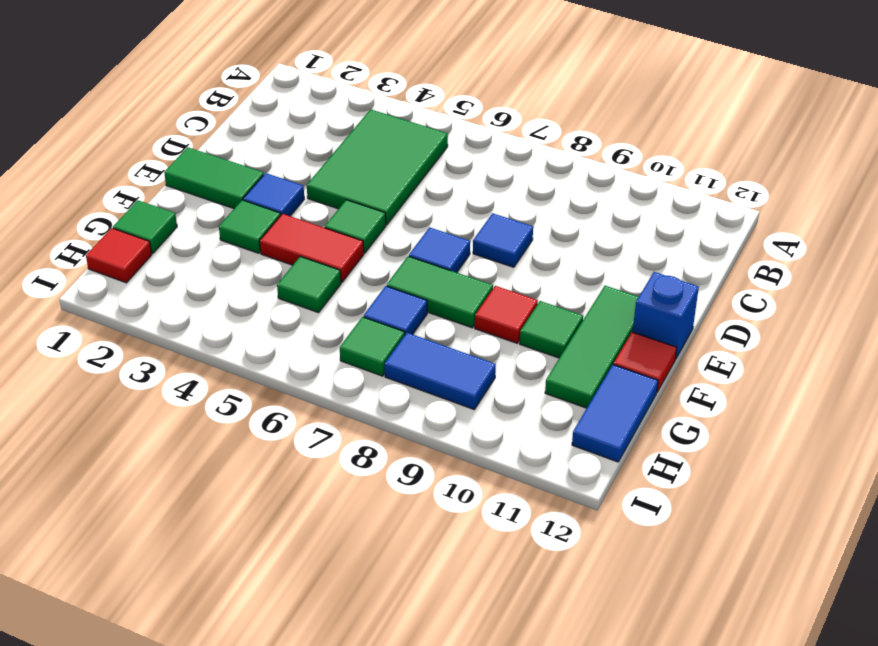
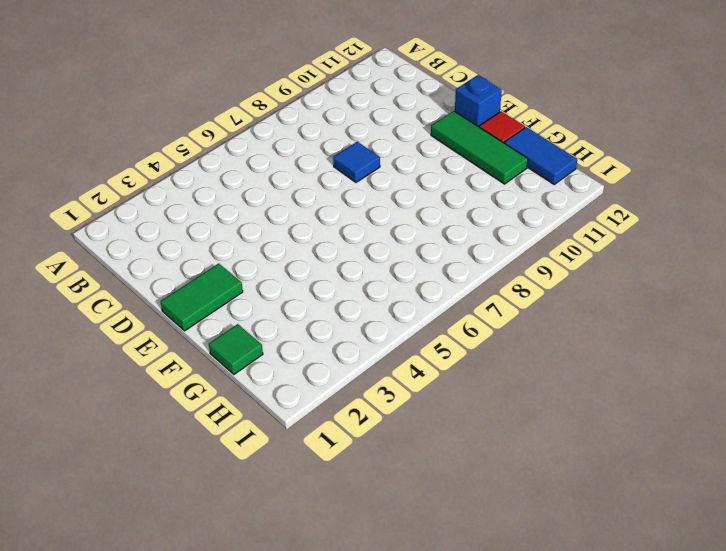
none -> green 2x3 tile [307,109,448,225]
none -> blue 1x1 tile [243,173,304,216]
none -> green 1x1 tile [325,200,386,253]

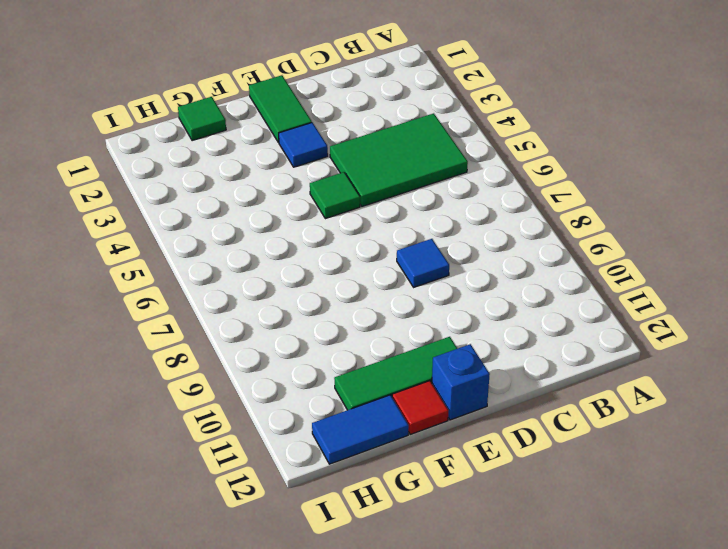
none -> blue 1x1 tile [409,227,470,273]
none -> green 1x1 tile [219,200,281,253]
none -> red 1x2 tile [260,214,364,282]

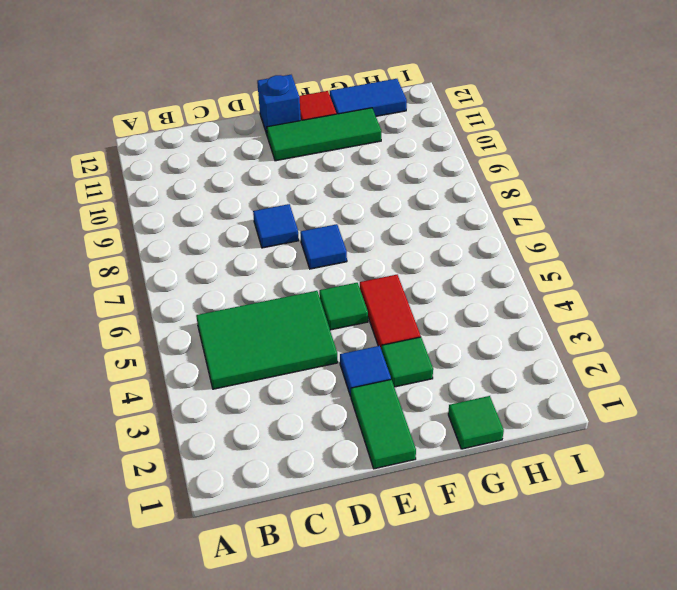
none -> green 1x2 tile [387,256,493,328]
none -> red 1x1 tile [475,286,538,343]
none -> green 1x1 tile [520,301,583,358]

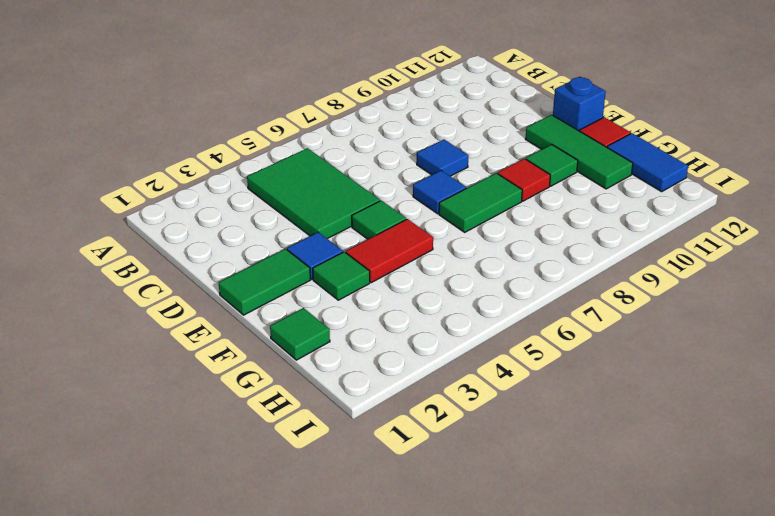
none -> green 1x1 tile [277,256,341,313]
none -> blue 1x1 tile [364,286,427,335]
none -> red 1x1 tile [86,228,152,283]

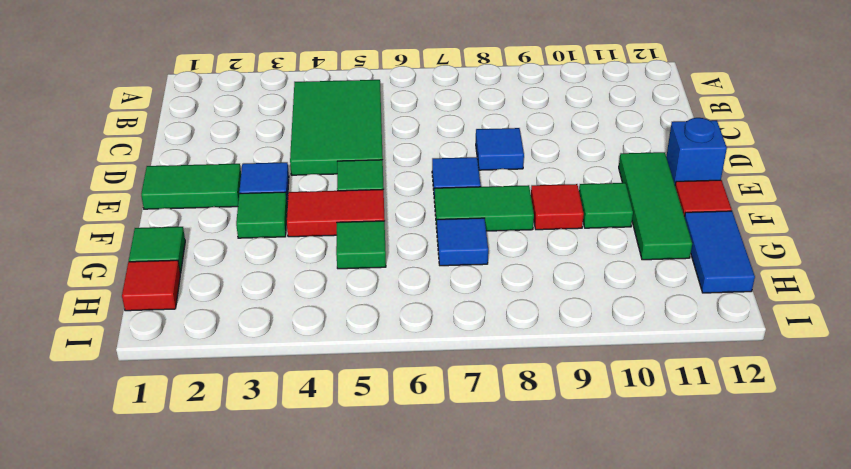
none -> green 1x1 tile [340,317,405,376]
none -> blue 1x2 tile [385,333,496,409]

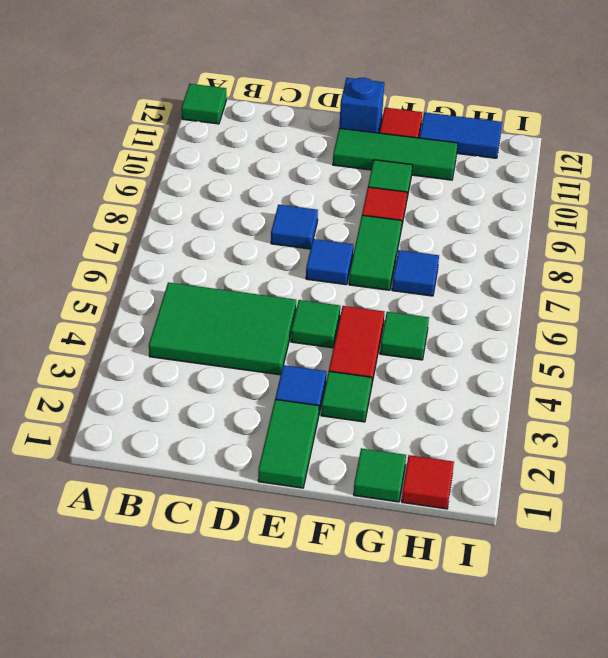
green 1x1 tile [181,84,226,124] -> green 1x1 tile moved to [340,317,405,376]
none -> blue 1x2 tile [385,333,496,409]

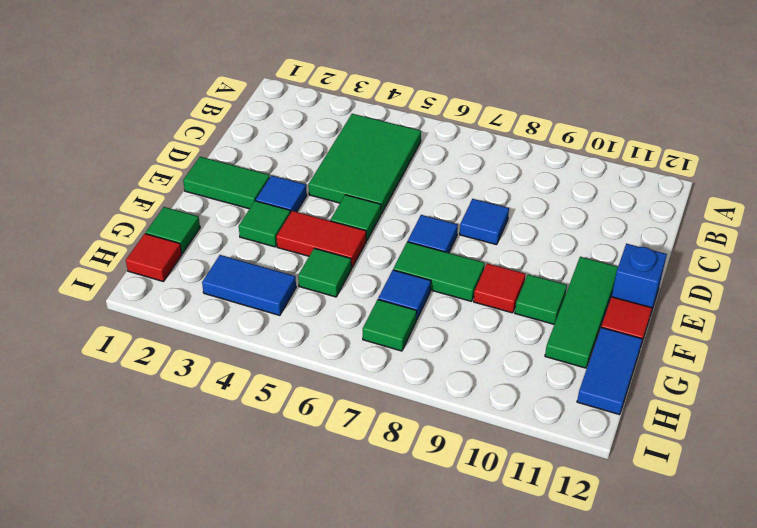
blue 1x2 tile [202,255,296,315] -> blue 1x2 tile moved to [385,333,496,409]

